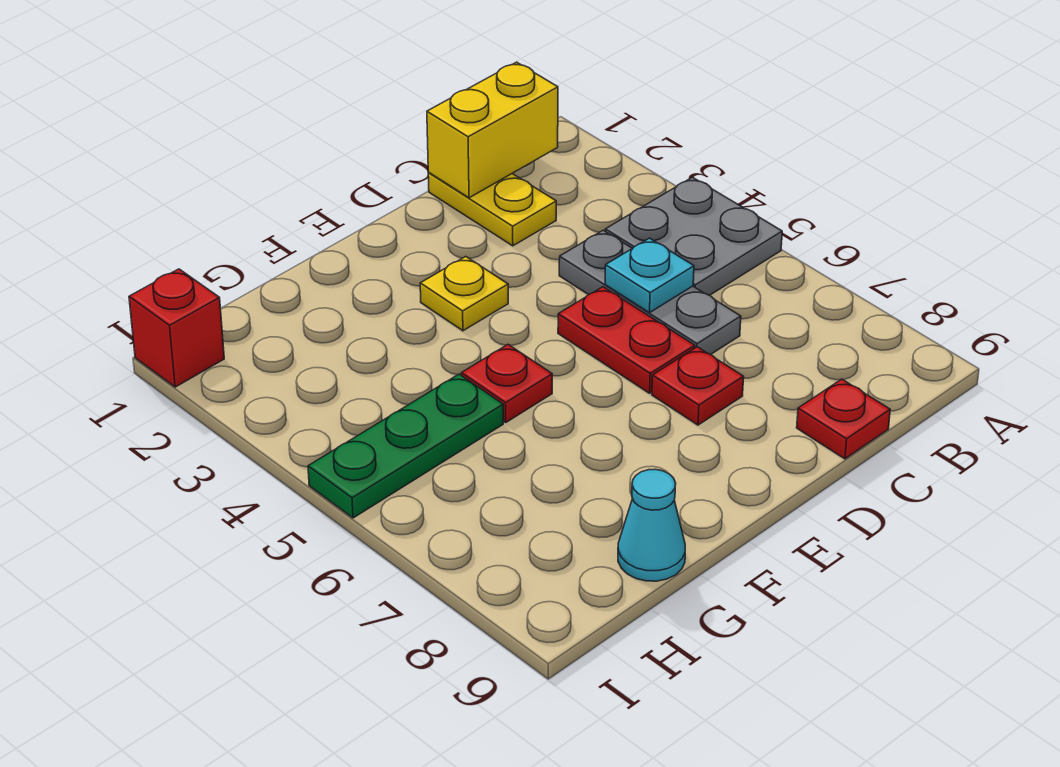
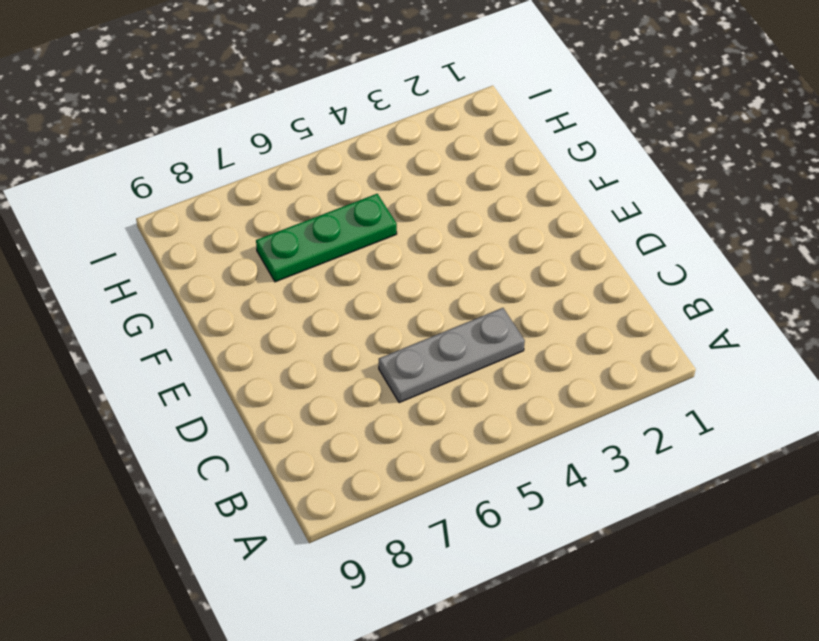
green 1x3 plate [256,194,397,282] -> green 1x3 plate turned to [308,374,503,518]
none -> grey 2x2 plate [605,177,782,295]
none -> yellow 1x2 plate [428,173,556,246]
none -> red 1x1 plate [797,379,890,459]

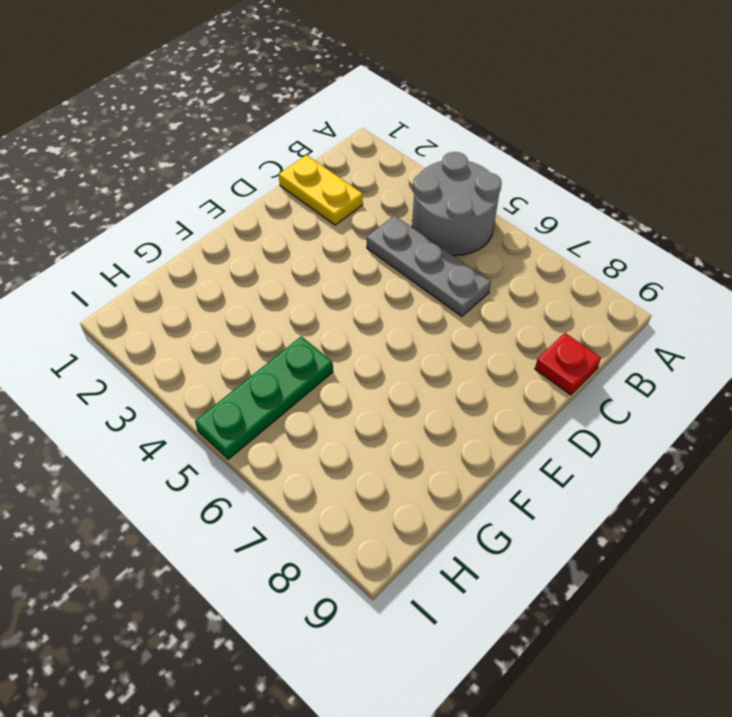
grey 2x2 round brick [412,152,502,255] -> grey 2x2 plate [605,177,782,295]
none -> red 1x2 plate [558,287,695,393]
none -> red 1x1 plate [652,347,744,425]
none -> yellow 1x1 plate [420,257,508,331]

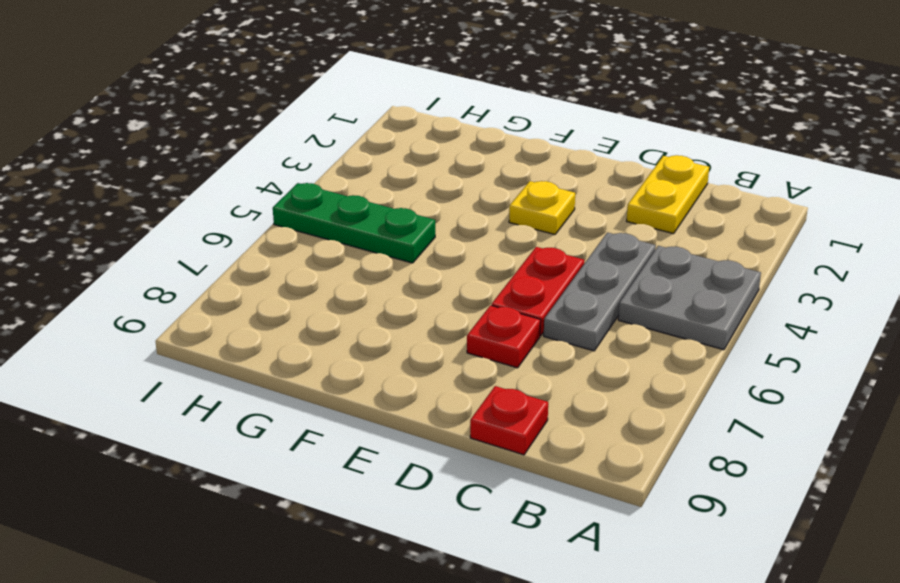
none -> red 1x1 plate [461,345,552,423]
none -> cyan 1x1 cone [618,469,685,581]
none -> red 1x1 brick [129,269,224,387]

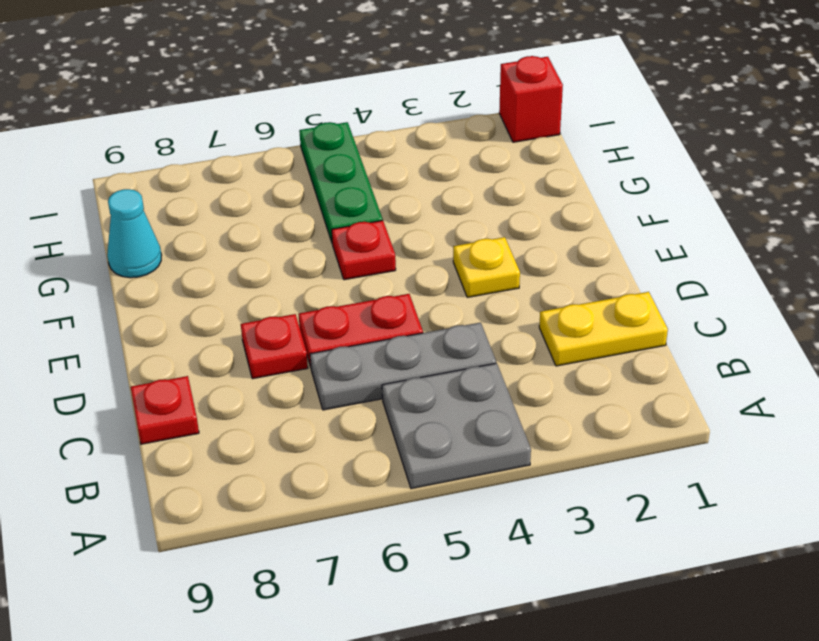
none -> yellow 1x2 brick [427,62,558,198]
none -> cyan 1x1 plate [605,238,694,313]

